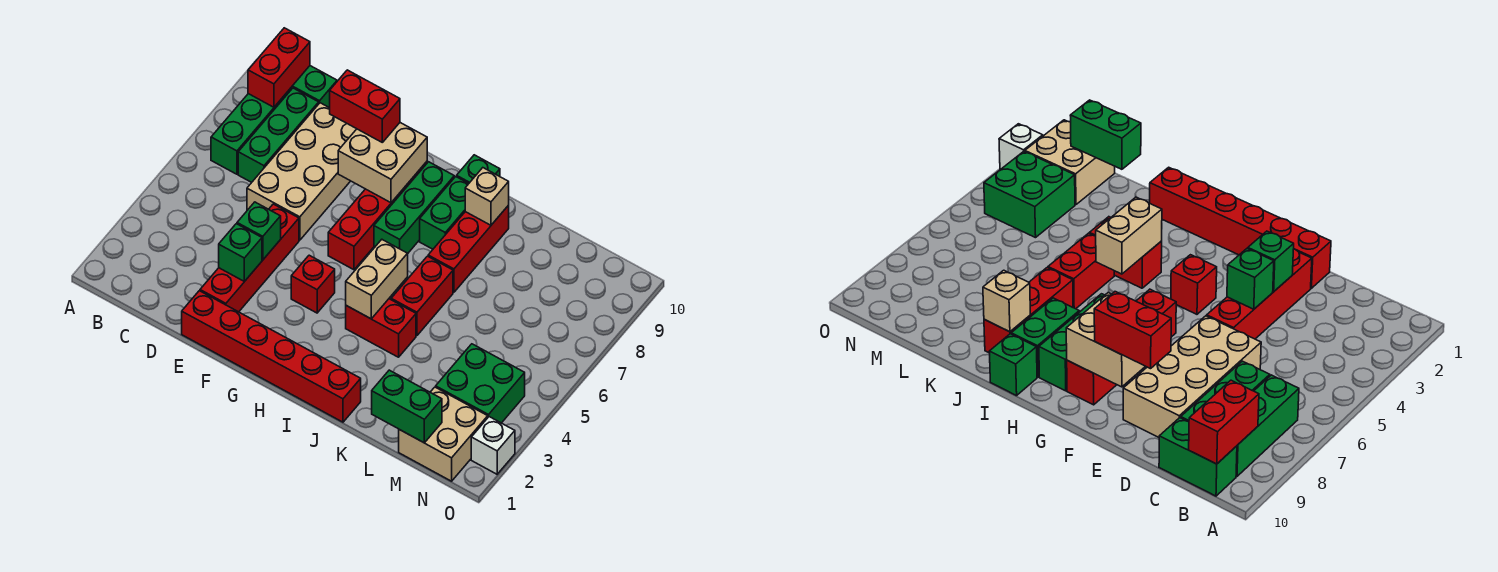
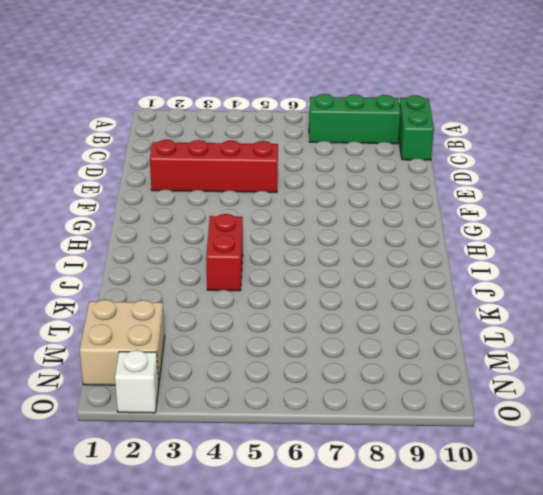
none -> green 1x3 brick [238,88,319,182]
none -> tan 2x4 brick [247,103,356,240]
none -> red 1x6 brick [182,291,361,422]

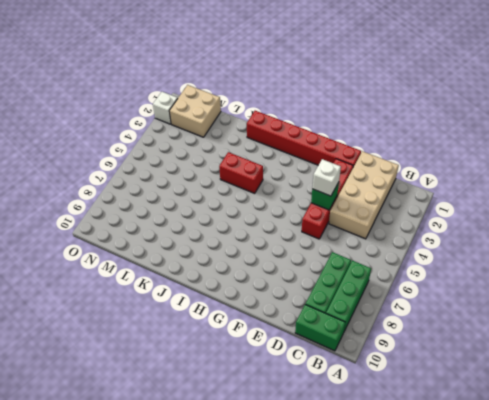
tan 2x4 brick [329,151,399,239] -> tan 2x4 brick moved to [247,103,356,240]
white 1x1 brick [312,159,341,196] -> none
none -> red 1x1 brick [291,255,335,313]
none -> red 1x4 brick [328,162,427,270]
none -> green 1x3 brick [374,162,454,253]

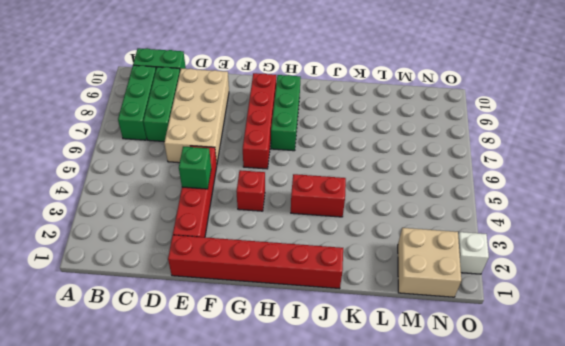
none -> green 1x2 brick [420,177,469,249]
none -> green 1x1 brick [457,155,500,183]
none -> red 1x2 brick [391,256,453,336]

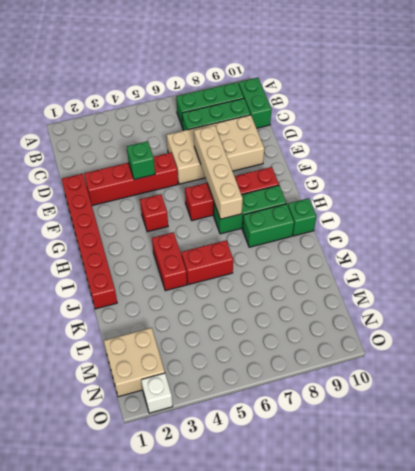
tan 1x4 brick [194,125,243,219] -> none
none -> red 1x3 brick [428,205,509,292]
none -> green 2x2 brick [436,344,525,423]
none -> red 1x2 brick [248,28,310,107]

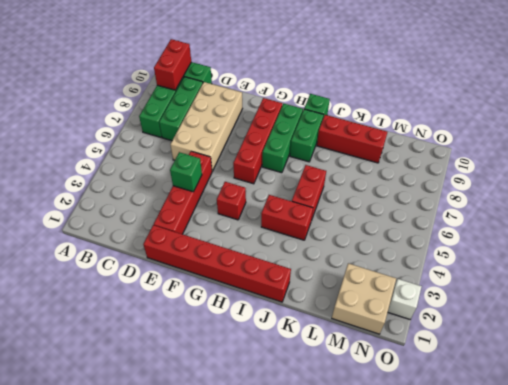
red 1x3 brick [317,115,387,163] -> red 1x3 brick turned to [428,205,509,292]
none -> green 2x2 brick [436,344,525,423]
none -> green 1x1 brick [219,224,262,282]
none -> tan 2x2 brick [338,123,427,203]

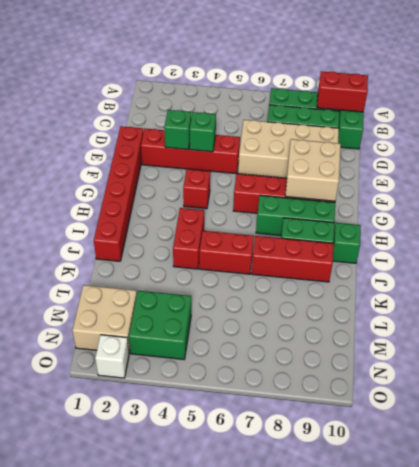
none -> tan 1x2 brick [346,240,408,319]
none -> tan 1x1 brick [465,168,509,225]
none -> green 1x2 brick [372,370,442,443]

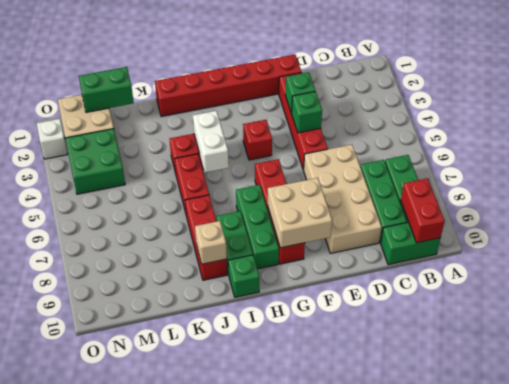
white 1x2 brick [193,111,229,173] -> tan 1x2 brick [346,240,408,319]
none -> red 1x2 brick [330,70,400,142]

